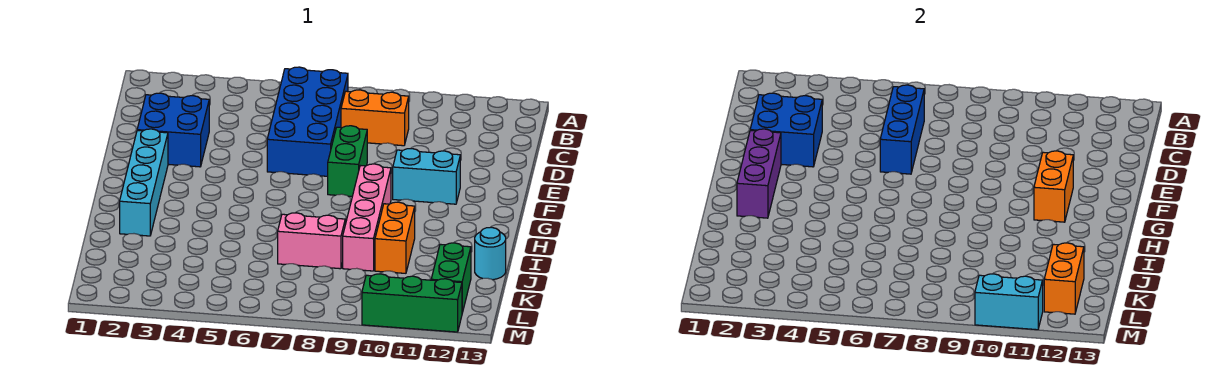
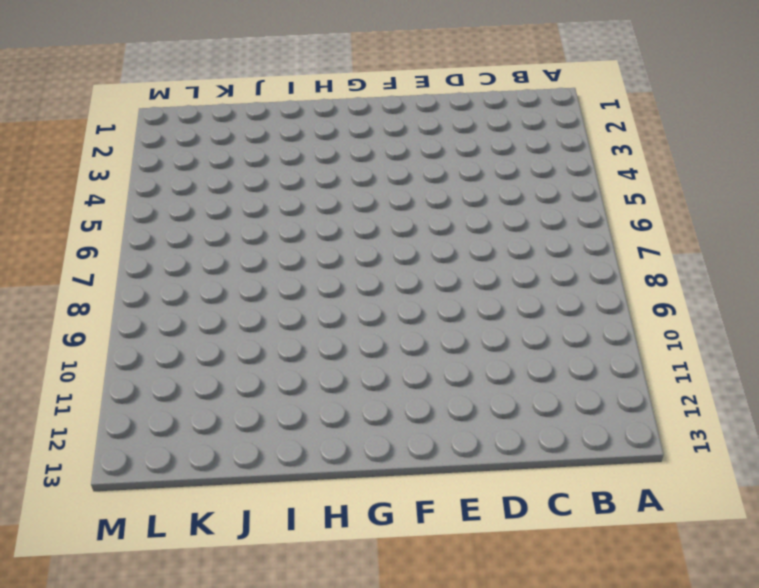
none -> blue 2x4 brick [267,67,348,176]
none -> orange 1x2 brick [341,90,409,146]
none -> blue 2x2 brick [137,93,209,167]

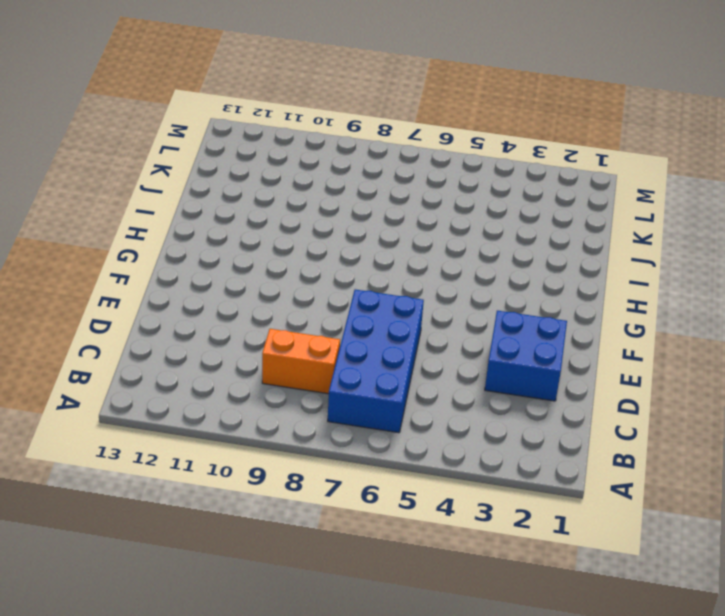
none -> green 1x2 brick [328,126,367,196]
none -> cyan 1x4 brick [120,129,168,236]
none -> cyan 1x2 brick [393,149,460,204]

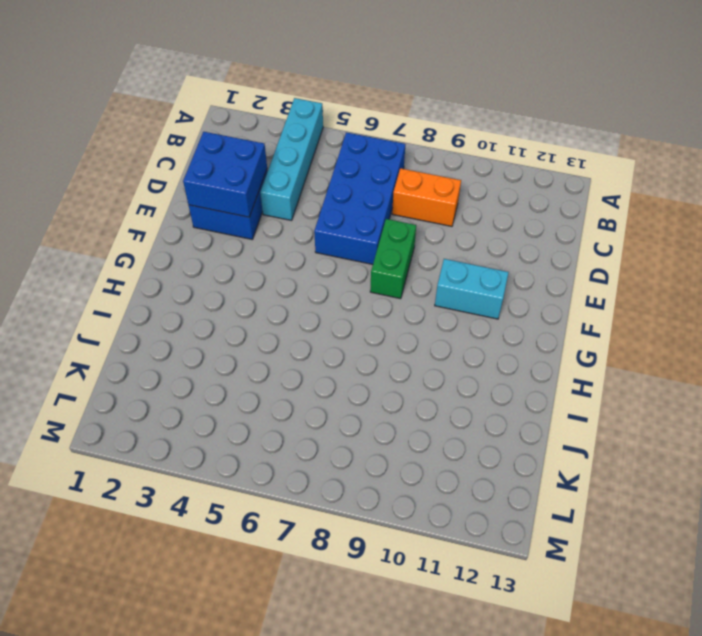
cyan 1x4 brick [260,98,323,220] -> cyan 1x4 brick moved to [120,129,168,236]
none -> pink 1x4 brick [343,164,391,271]
none -> orange 1x2 brick [375,202,415,273]
none -> pink 1x2 brick [278,213,345,269]

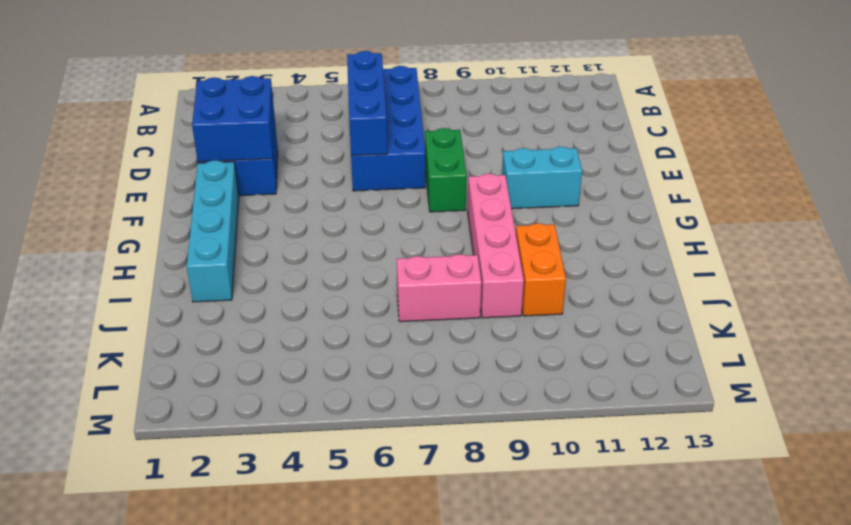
none -> orange 1x2 brick [341,90,409,146]
none -> cyan 1x1 round brick [475,227,506,280]
none -> green 1x2 brick [431,243,471,313]

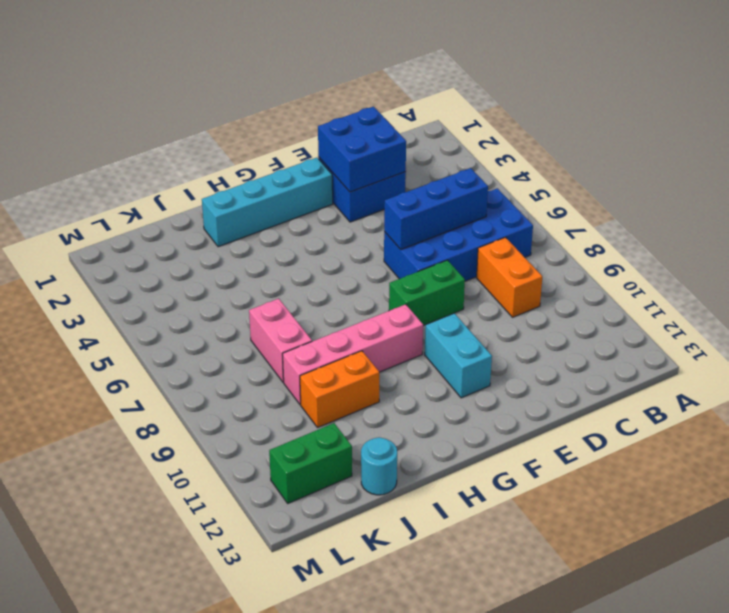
none -> green 1x3 brick [362,274,462,332]
none -> purple 1x3 brick [737,129,781,218]
none -> orange 1x2 brick [1034,151,1073,222]

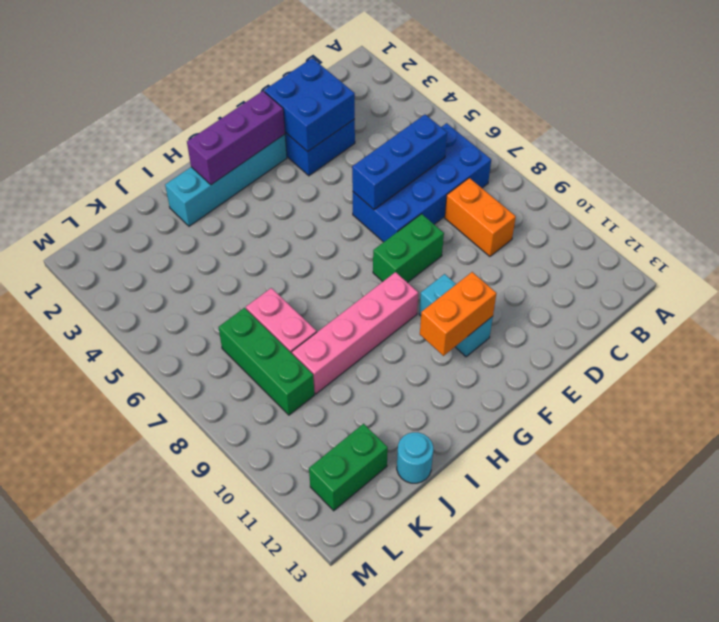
green 1x3 brick [219,308,314,415] -> green 1x3 brick moved to [362,274,462,332]
none -> orange 1x2 brick [375,202,415,273]
none -> orange 1x2 brick [1044,243,1084,314]
none -> cyan 1x2 brick [975,274,1043,330]

